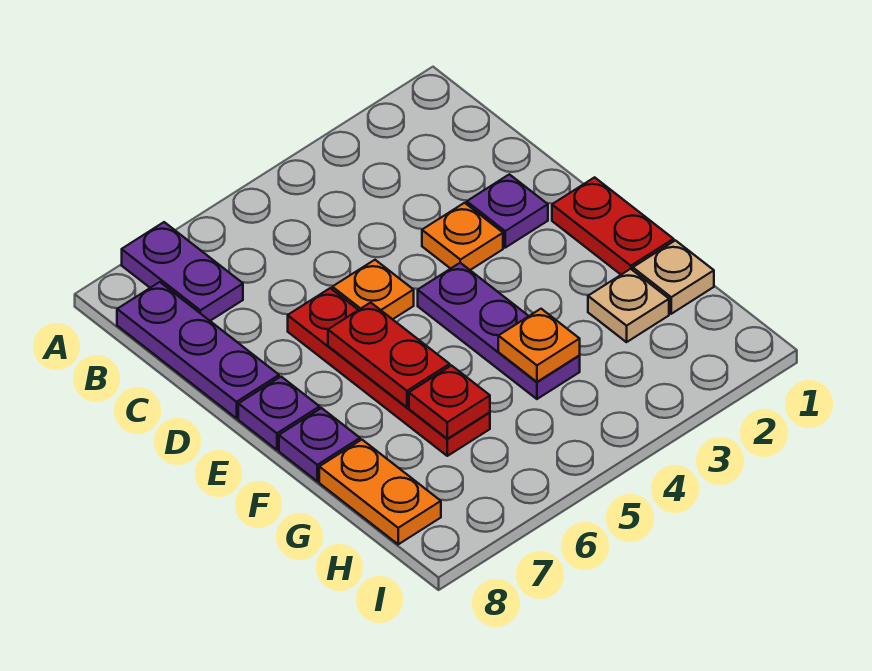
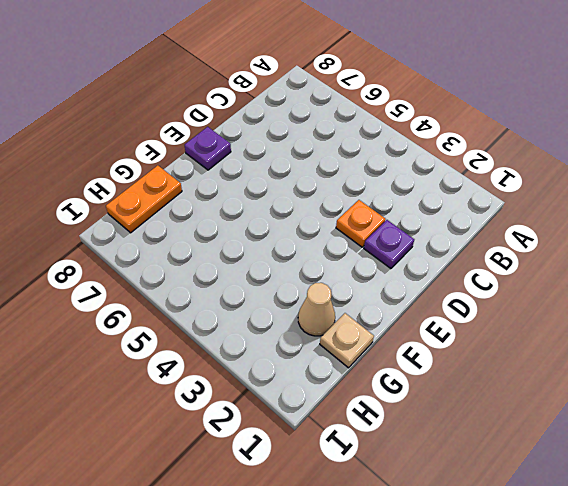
tan 1x1 cone [298,283,335,336] -> tan 1x1 plate [588,269,669,342]
none -> purple 1x2 plate [122,222,243,321]
none -> purple 1x3 plate [117,282,279,418]
none -> orange 1x1 plate [332,260,414,319]

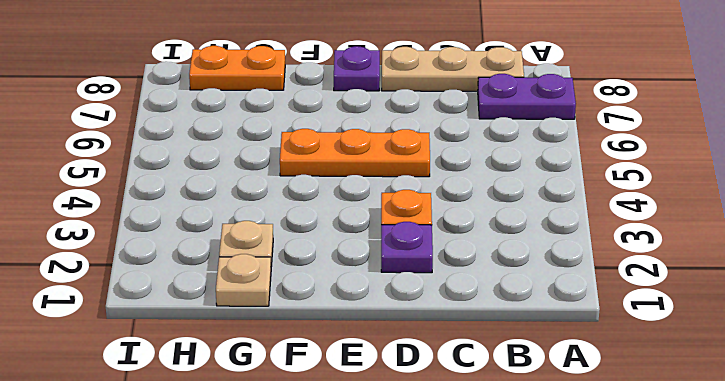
tan 1x3 plate [382,47,524,91] -> purple 1x3 plate [117,282,279,418]
orange 1x3 plate [280,129,430,177] -> orange 1x1 plate [332,260,414,319]
none -> red 1x4 plate [288,288,490,456]
none -> red 1x2 plate [552,177,674,275]
none -> purple 1x3 plate [418,263,580,399]

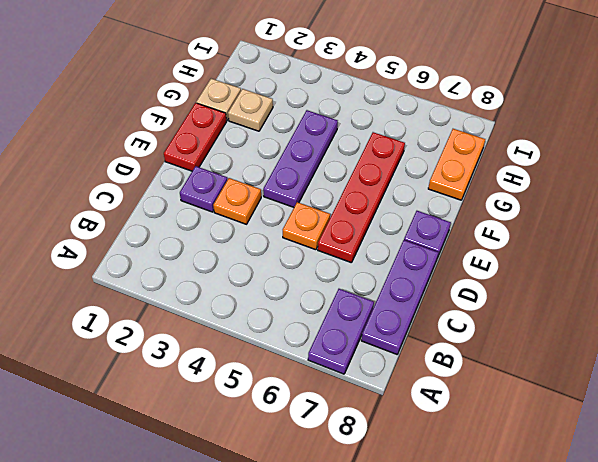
none -> purple 1x1 plate [279,408,360,481]
none -> red 1x2 plate [328,302,450,407]
none -> orange 1x1 plate [498,309,580,382]

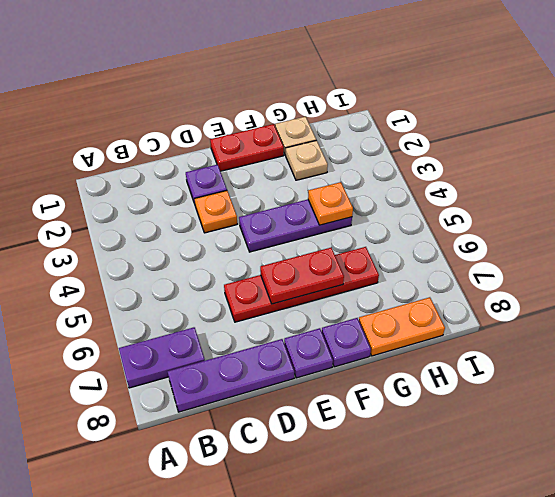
none -> orange 1x1 plate [332,260,414,319]
none -> red 1x1 plate [409,366,490,439]

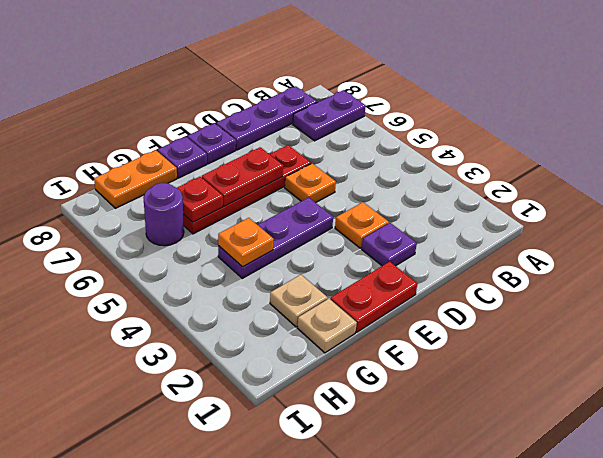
purple 1x1 round brick [143,183,184,246] -> none

